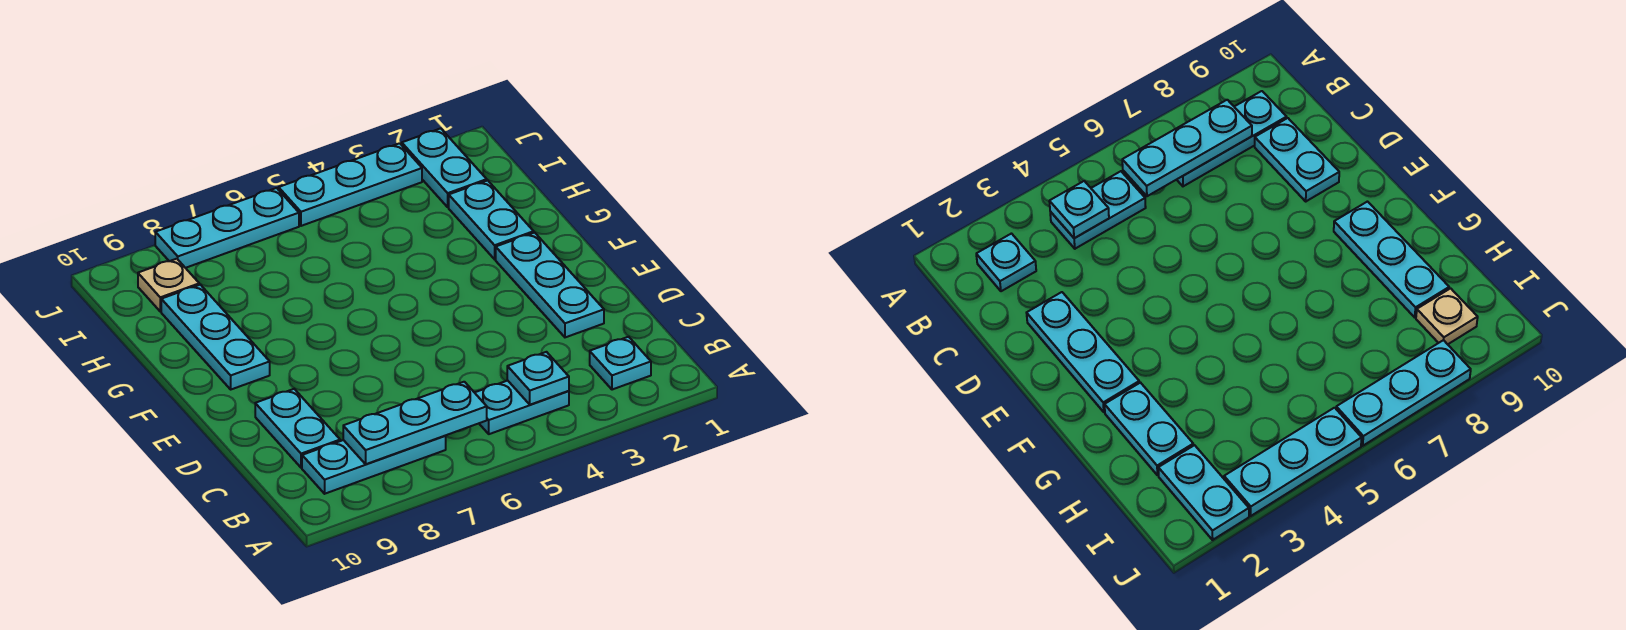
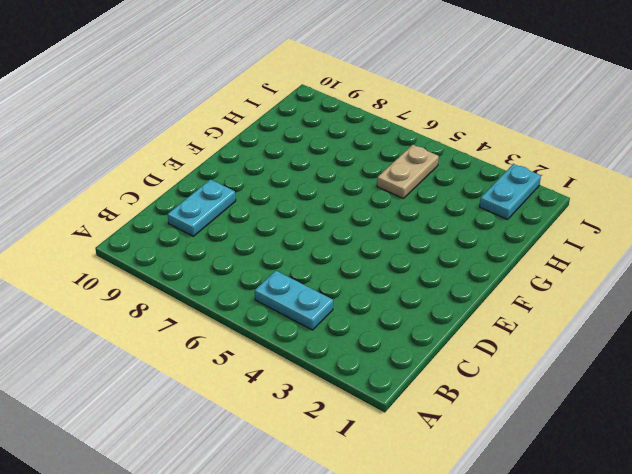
tan 1x2 plate [377,145,439,198] -> none
none -> cyan 1x1 plate [590,337,651,390]
none -> cyan 1x3 plate [302,436,446,494]
none -> cyan 1x3 plate [496,233,604,337]

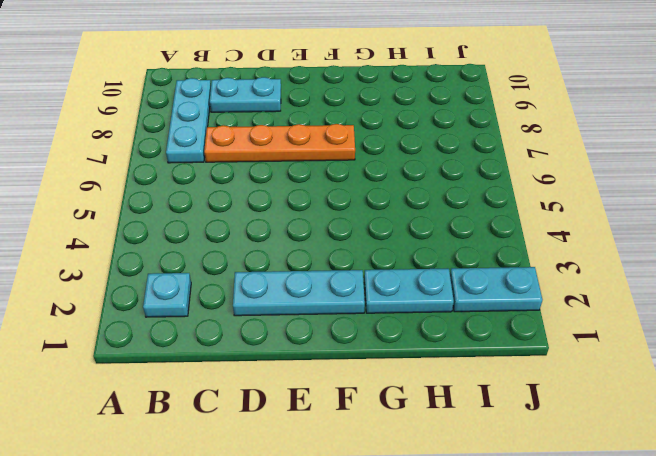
orange 1x4 plate [204,124,355,162] -> none
none -> cyan 1x2 plate [474,381,569,434]
none -> cyan 1x3 plate [161,285,270,389]
none -> tan 1x1 plate [138,259,199,311]

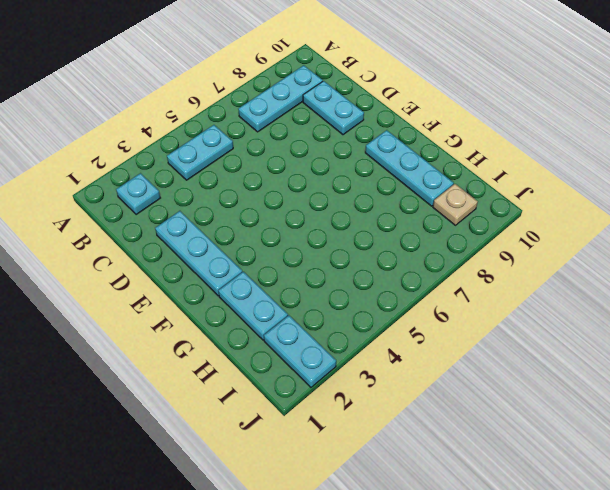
none -> cyan 1x3 plate [279,143,422,226]
none -> cyan 1x3 plate [155,188,299,268]
none -> cyan 1x1 plate [507,352,569,405]

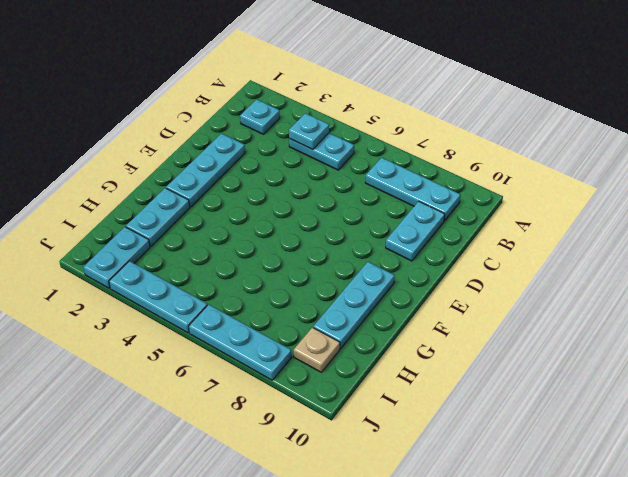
none -> cyan 1x3 plate [343,382,487,464]

